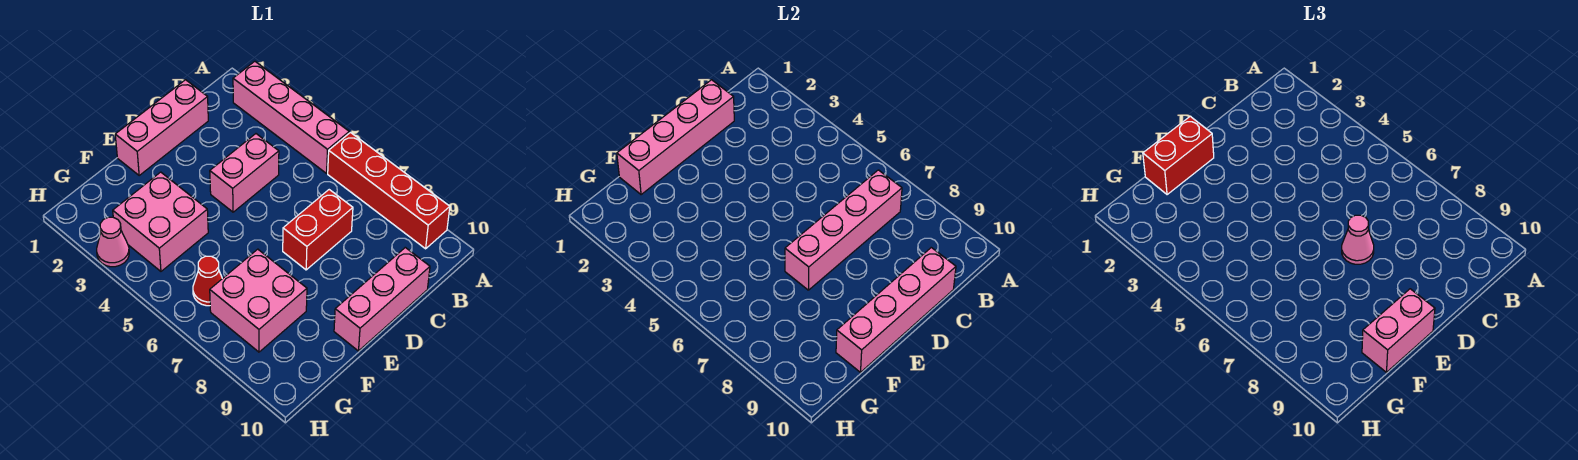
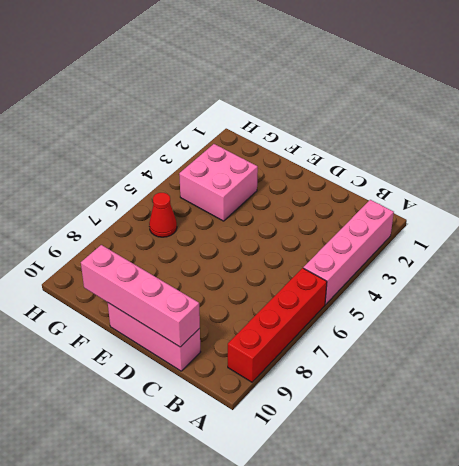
none -> pink 1x3 brick [115,80,208,176]
none -> pink 1x2 brick [210,134,279,212]
none -> red 1x2 brick [283,190,353,270]

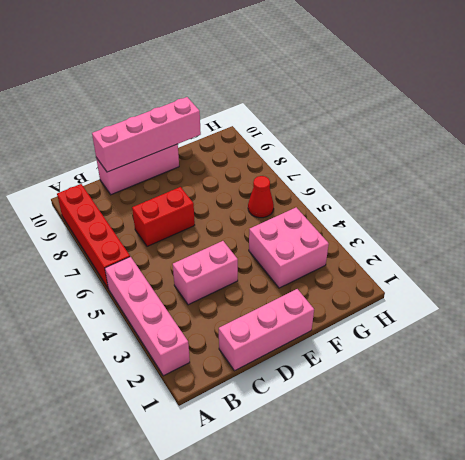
none -> pink 2x2 brick [210,249,307,352]
none -> pink 1x1 cone [97,217,129,267]
none -> pink 1x4 brick [785,170,902,290]

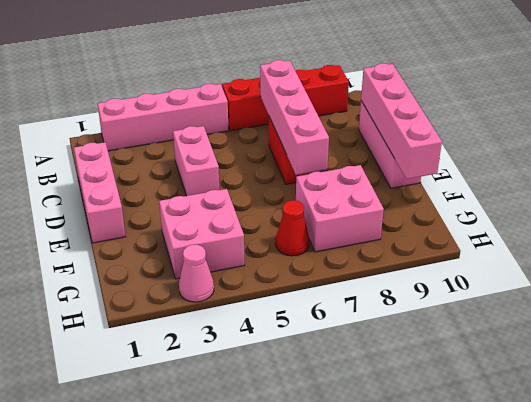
none -> pink 1x4 brick [617,80,734,195]
none -> pink 1x1 cone [1342,215,1374,264]
none -> red 1x2 brick [1143,116,1214,195]

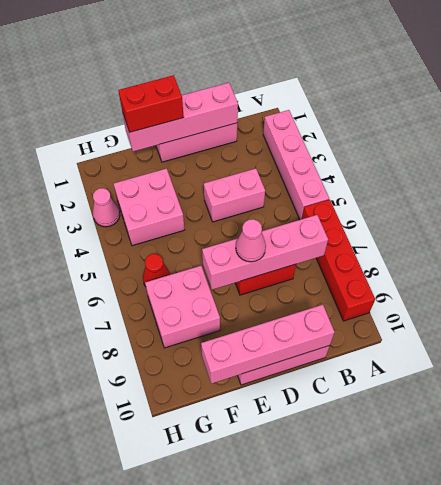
none -> pink 1x2 brick [1362,289,1435,372]

